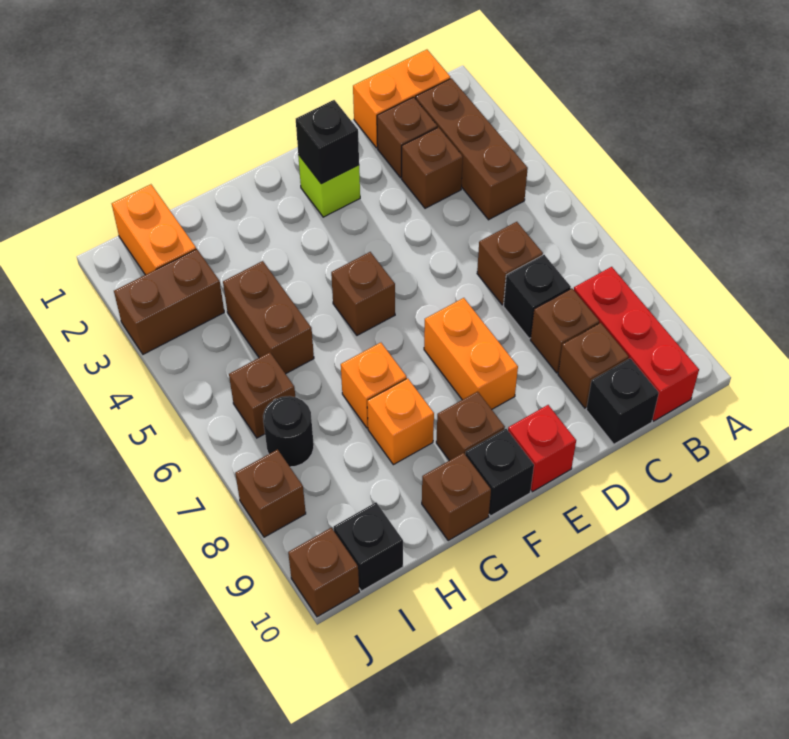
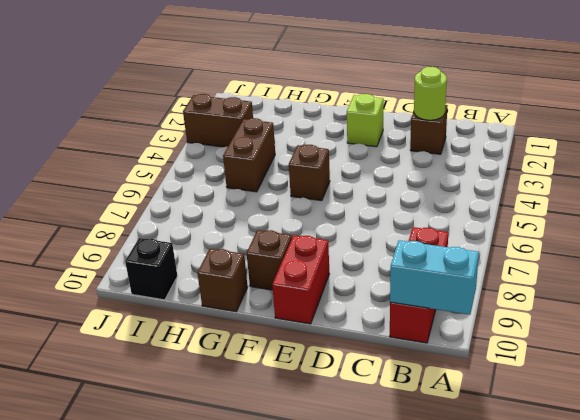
cyan 1x2 brick [390,240,479,315] -> none
lime 1x1 round brick [414,67,447,120] -> none
red 1x2 brick [272,235,329,324] -> red 1x1 brick [508,405,576,492]
none -> orange 1x2 brick [353,50,450,148]
none -> brown 1x3 brick [416,78,528,220]
none -> brown 1x1 brick [402,127,463,208]

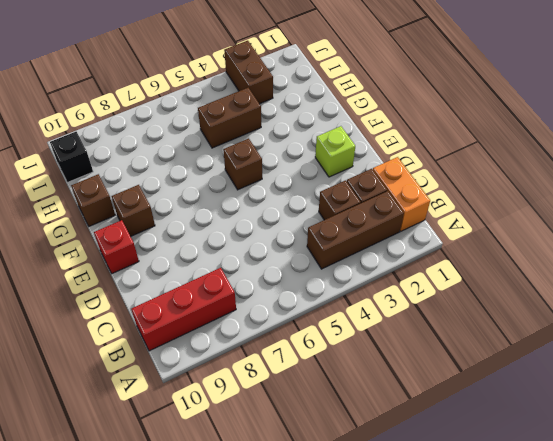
none -> brown 1x1 brick [477,222,543,305]
none -> black 1x1 brick [504,255,571,338]
none -> brown 1x1 brick [531,289,599,373]

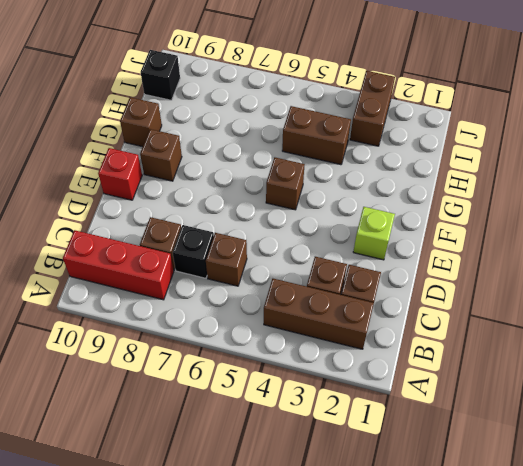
none -> orange 1x2 brick [353,50,450,148]
none -> brown 1x1 brick [558,323,629,408]
none -> black 1x1 brick [586,358,659,444]

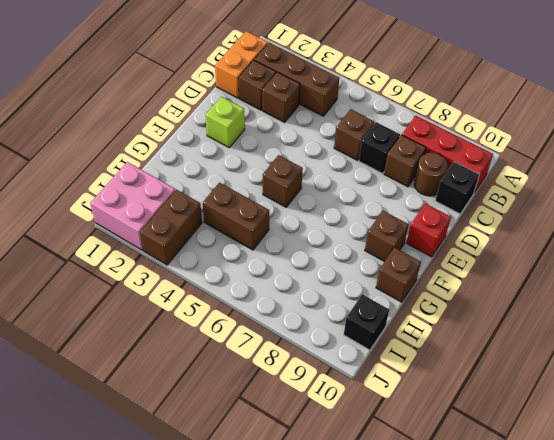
brown 1x1 round brick [414,152,447,196] -> brown 1x1 brick [558,323,629,408]
pink 2x2 brick [90,162,175,250] -> orange 1x2 brick [112,184,196,275]
none -> orange 1x2 brick [424,298,518,409]
none -> black 1x1 brick [465,429,534,516]
none -> orange 1x1 brick [341,343,407,428]

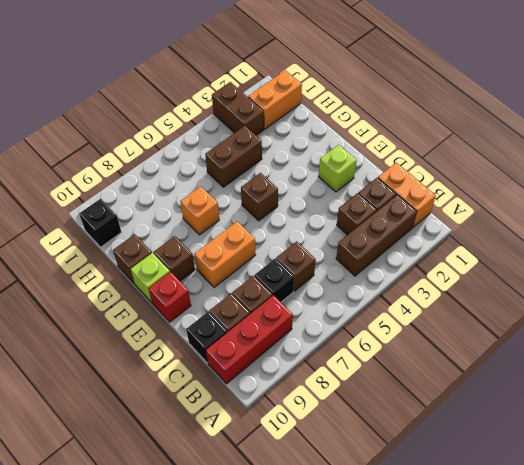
lime 1x1 brick [131,253,170,303] -> black 1x1 brick [465,429,534,516]
none -> orange 1x1 brick [367,378,434,465]
none -> brown 1x1 brick [229,352,295,438]
none -> black 1x1 round brick [263,396,314,467]

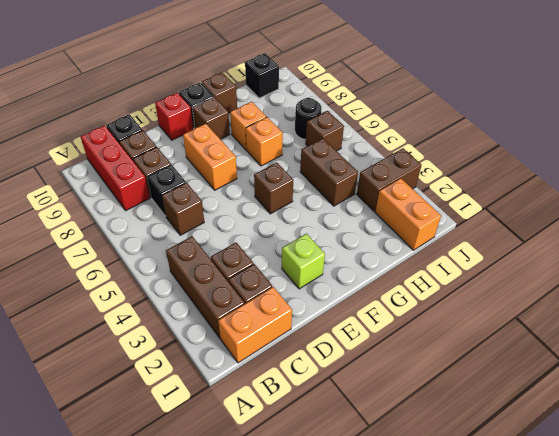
none -> brown 1x1 brick [235,449,306,537]
none -> brown 1x1 brick [288,528,359,617]
none -> black 1x1 brick [296,100,359,184]

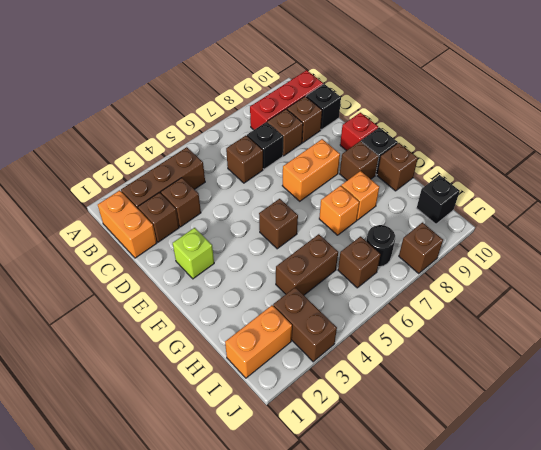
none -> brown 1x1 brick [288,528,359,617]
none -> black 1x1 brick [296,100,359,184]

